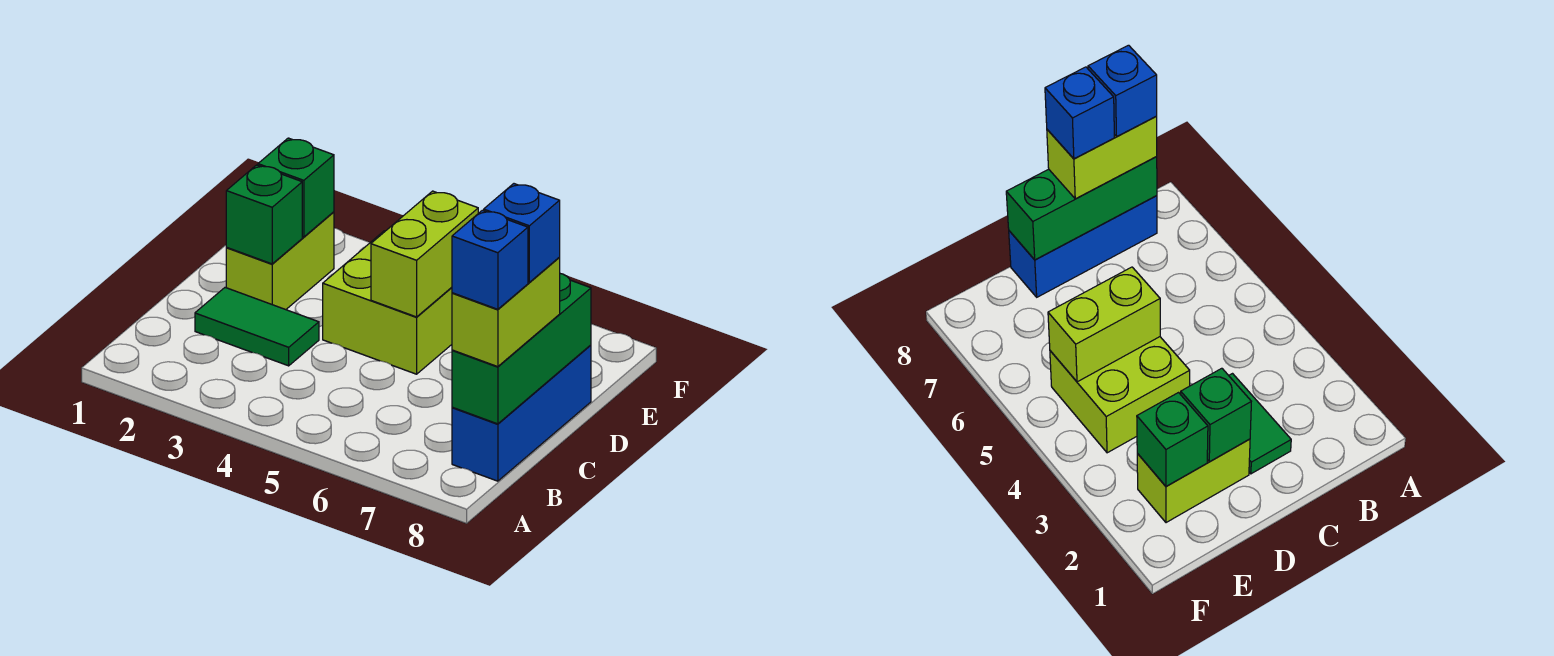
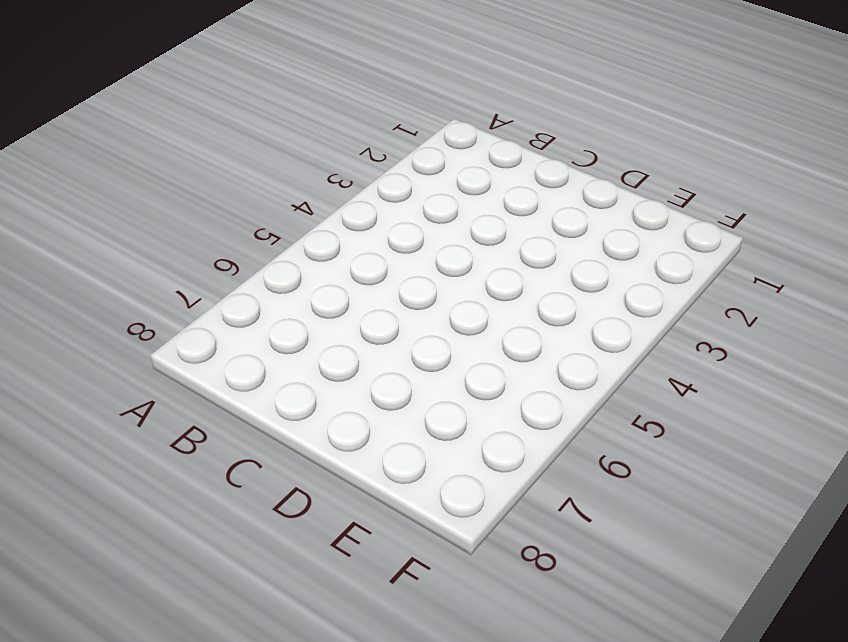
none -> blue 1x3 brick [452,345,591,481]
none -> green 1x2 tile [195,288,319,366]

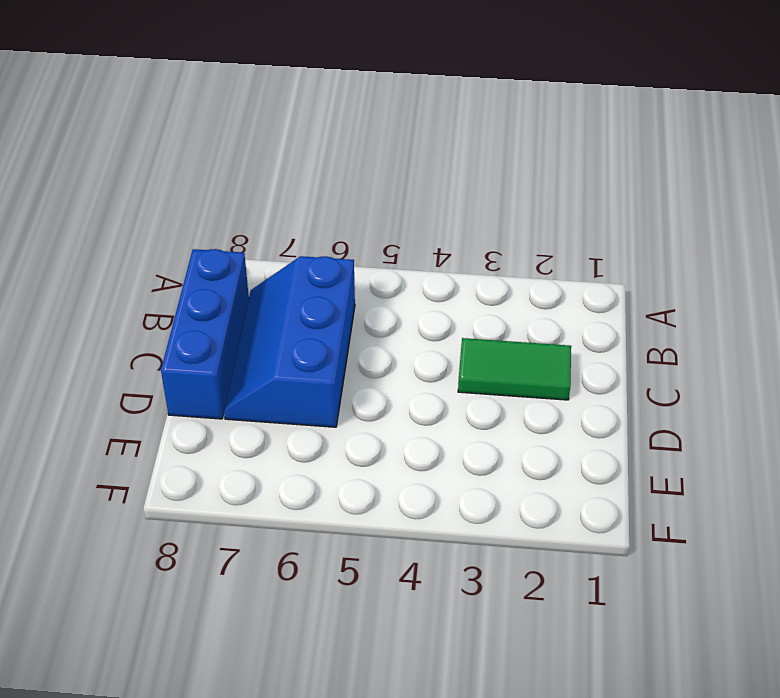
blue 2x3 slope [224,256,355,427] -> none
none -> lime 1x2 brick [226,212,334,310]
none -> lime 2x2 brick [323,231,452,374]

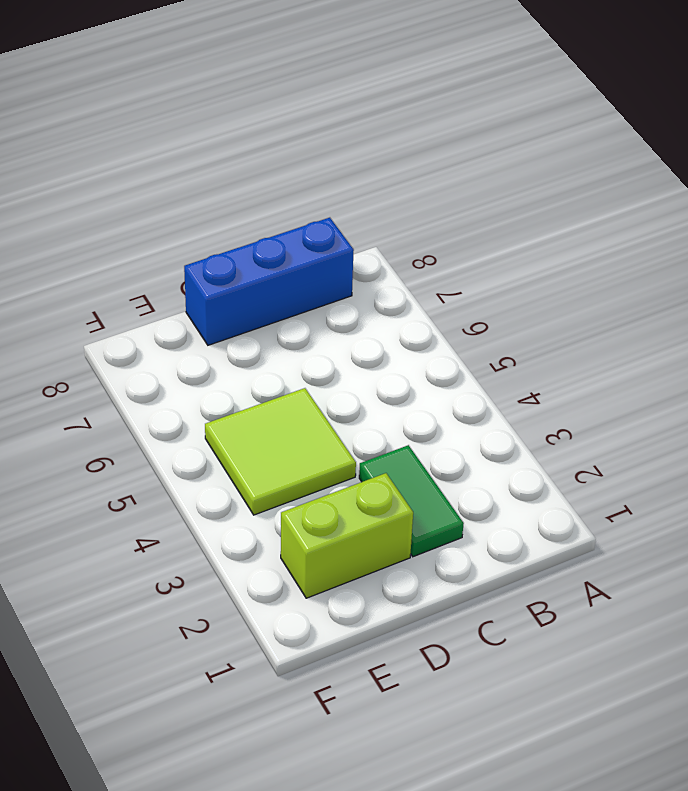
lime 2x2 tile [205,388,356,515] -> lime 2x2 brick [323,231,452,374]
none -> green 1x3 brick [452,274,591,424]
none -> green 1x1 brick [226,165,302,264]

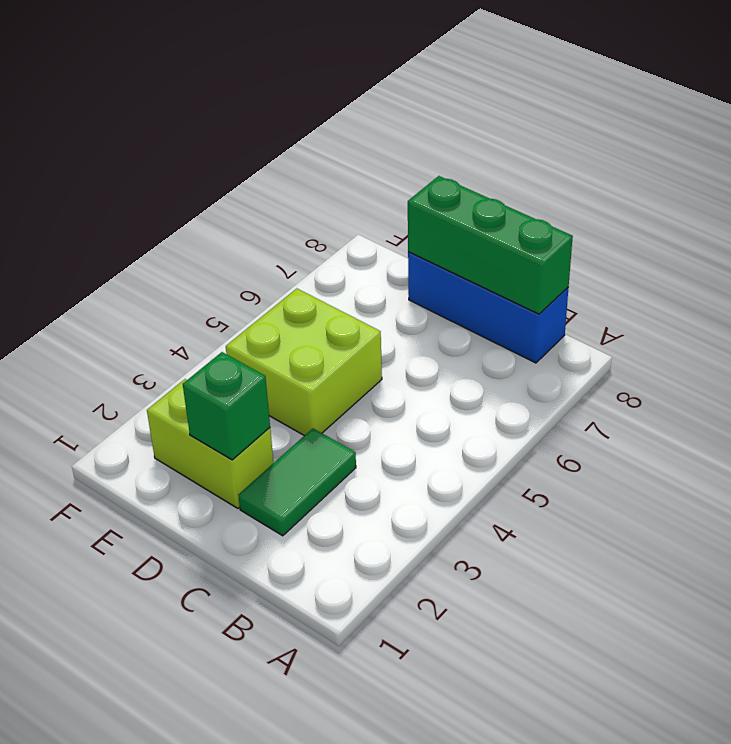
none -> lime 1x2 brick [371,191,478,317]
none -> green 1x1 brick [258,138,334,237]

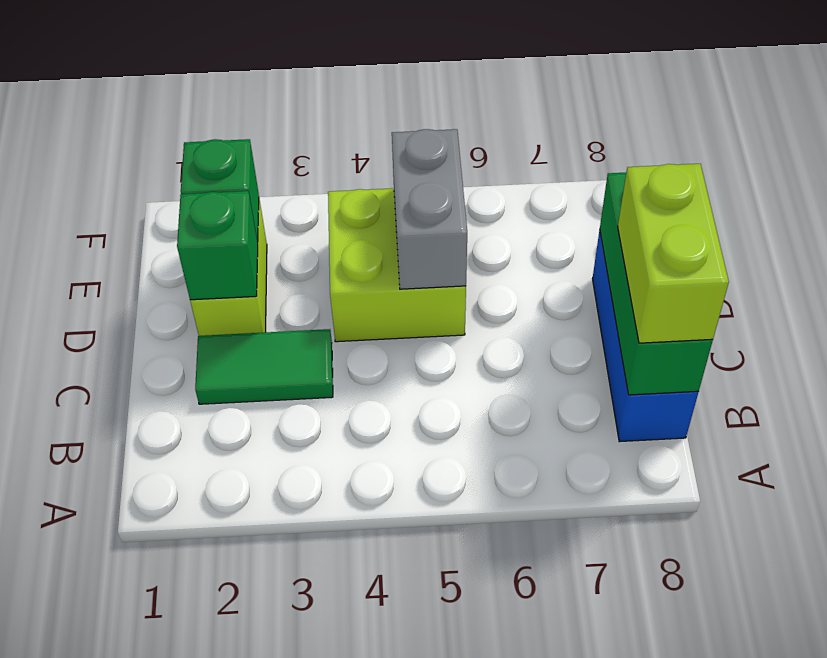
grey 1x2 brick [392,129,467,289] -> lime 1x2 brick [371,191,478,317]
none -> blue 1x1 brick [452,210,528,309]
none -> blue 1x1 brick [484,184,560,282]

